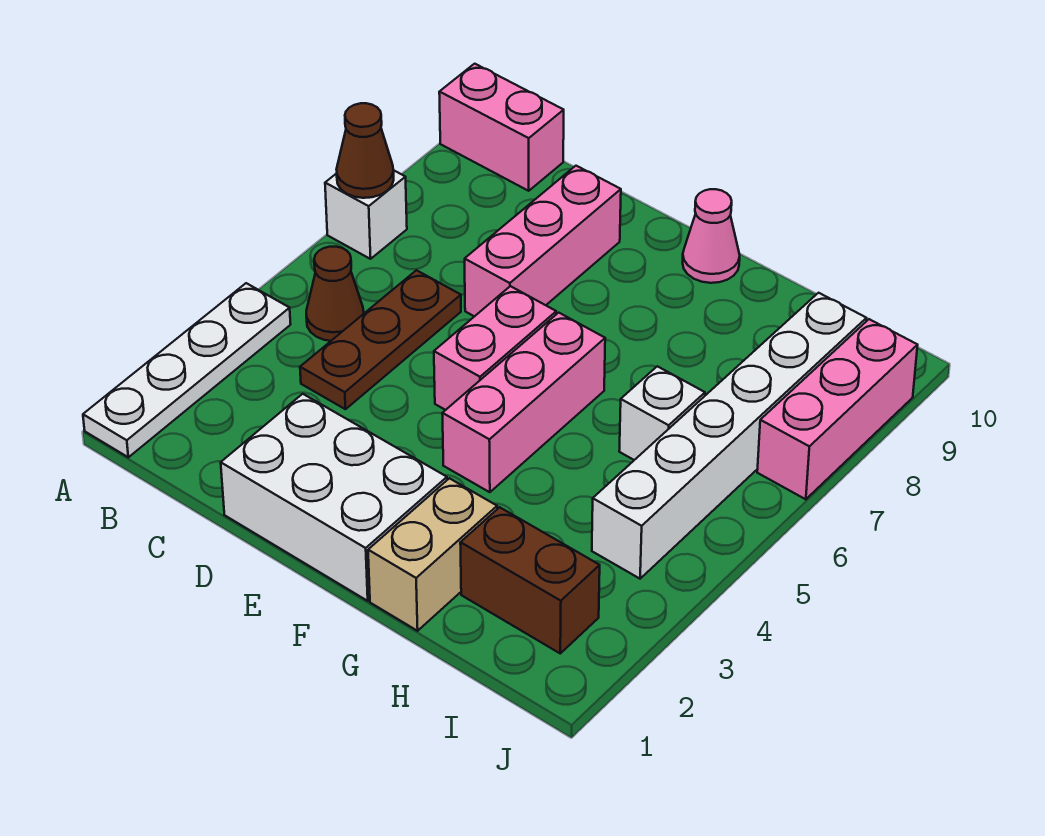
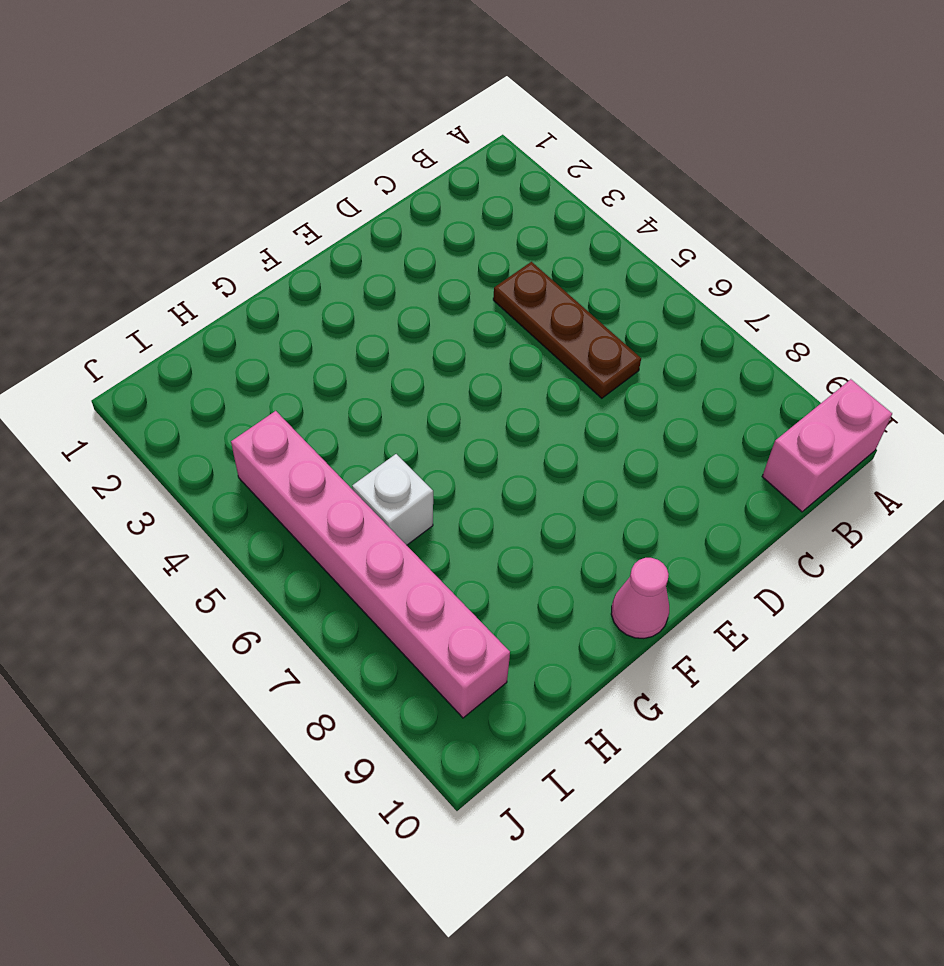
pink 1x6 brick [231,411,510,718] -> white 1x6 brick [592,293,866,579]
none -> white 1x4 plate [83,283,291,457]
none -> white 1x1 brick [325,170,407,259]
none -> brown 1x1 cone [306,247,364,341]

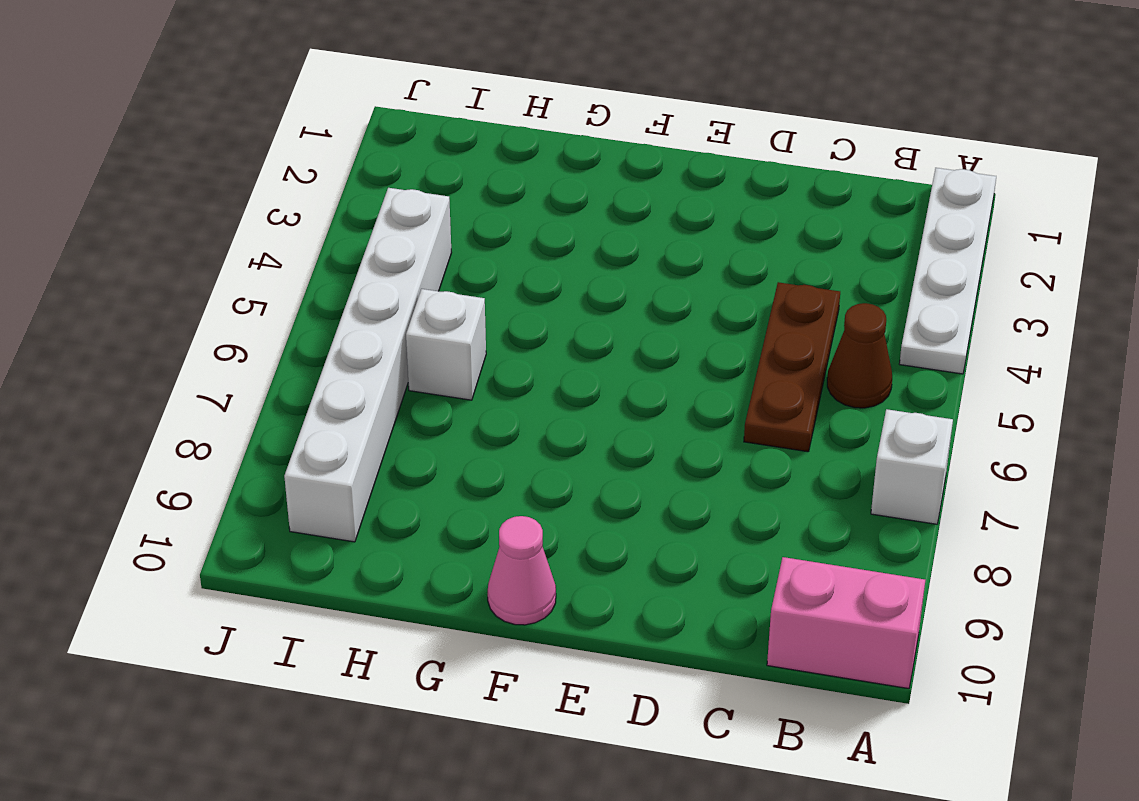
none -> white 2x3 brick [221,394,447,601]
none -> pink 1x3 brick [465,166,621,317]
none -> pink 1x2 brick [434,286,556,410]

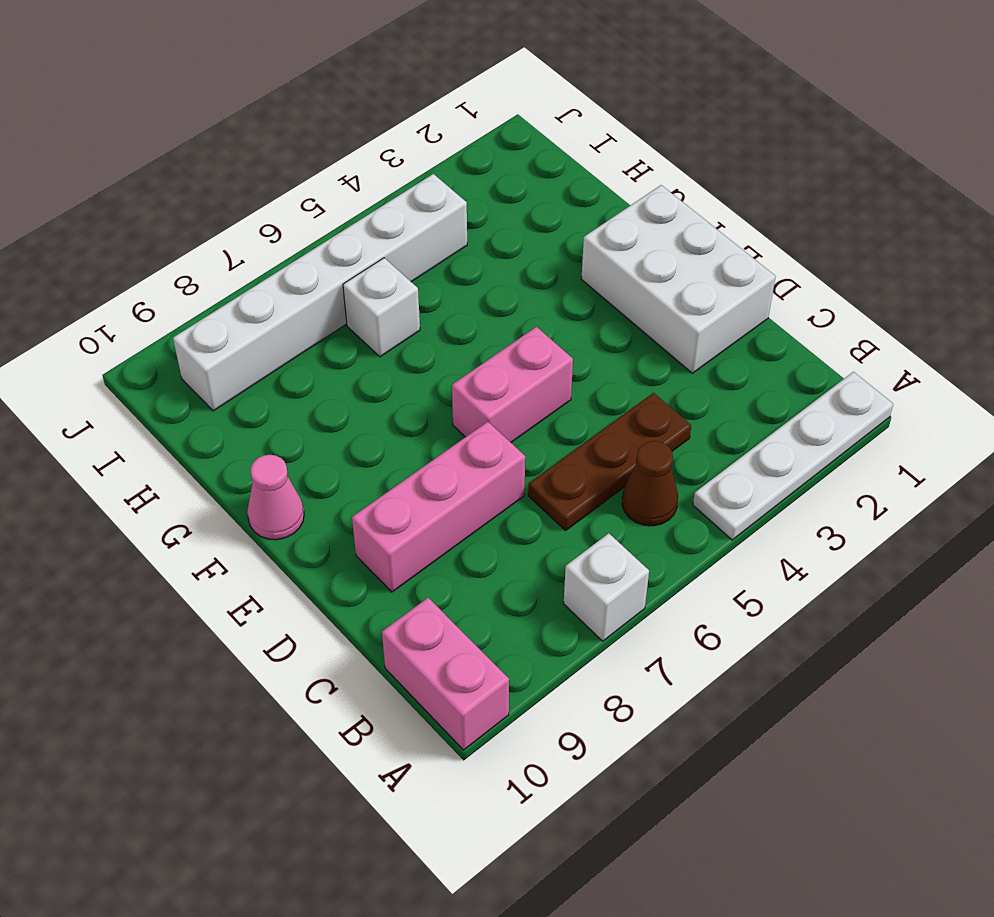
none -> pink 1x3 brick [442,313,605,492]
none -> tan 1x2 brick [368,478,497,631]
none -> brown 1x2 brick [460,507,600,653]

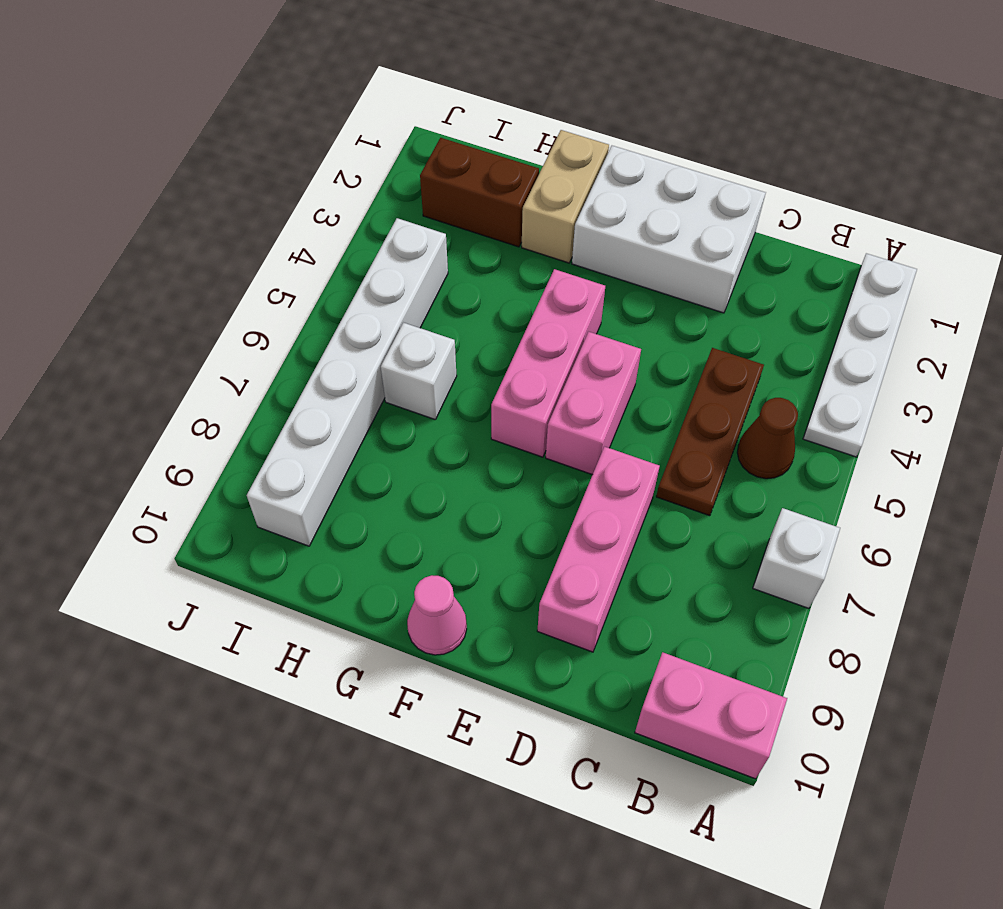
none -> pink 1x3 brick [757,319,918,499]
none -> brown 1x1 cone [336,103,394,198]

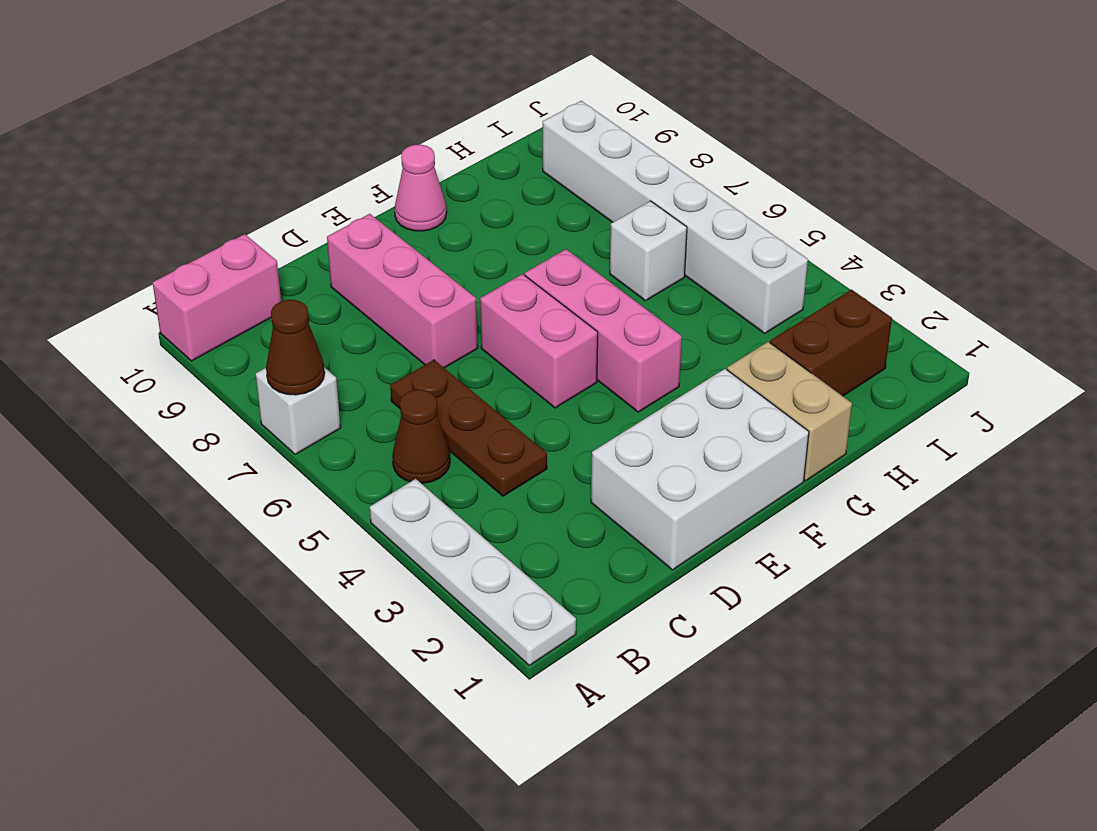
none -> pink 1x3 brick [757,319,918,499]

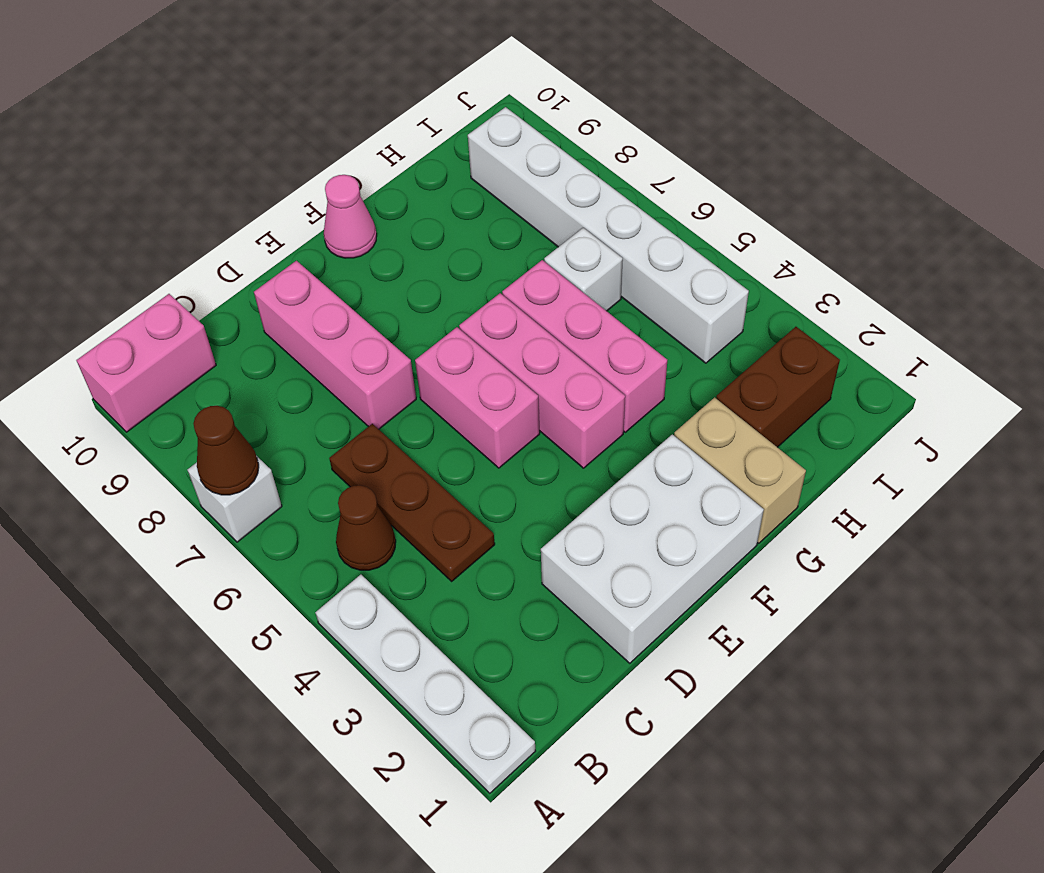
pink 1x3 brick [502,260,667,432] -> pink 1x3 brick moved to [757,319,918,499]

